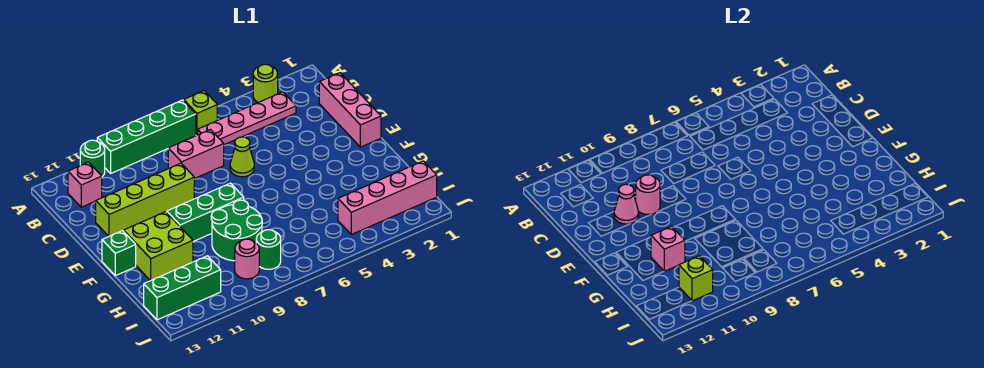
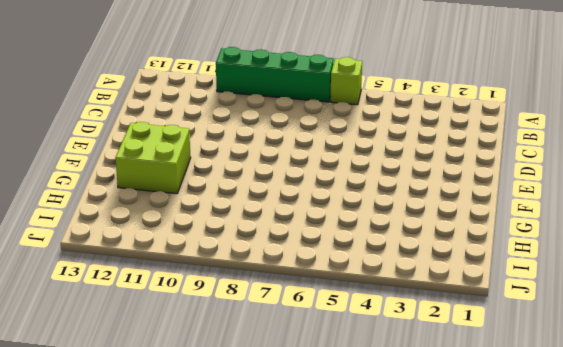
none -> lime 1x1 round brick [253,64,278,103]
none -> green 1x1 round brick [80,140,105,177]
none -> pink 1x4 plate [198,92,296,145]

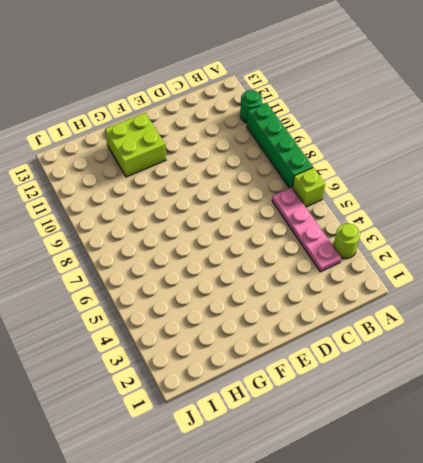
none -> pink 1x1 brick [68,162,102,207]
none -> pink 1x3 brick [319,73,381,147]
none -> pink 1x2 brick [168,130,224,179]

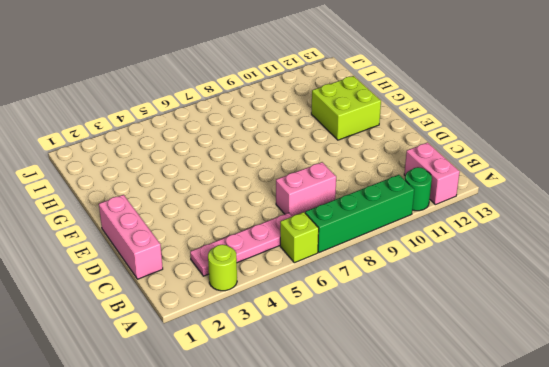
pink 1x2 brick [404,143,460,205] -> pink 1x1 brick [68,162,102,207]
none -> lime 1x1 cone [230,137,254,177]
none -> lime 1x4 brick [96,163,194,236]
none -> green 1x3 brick [167,183,244,241]

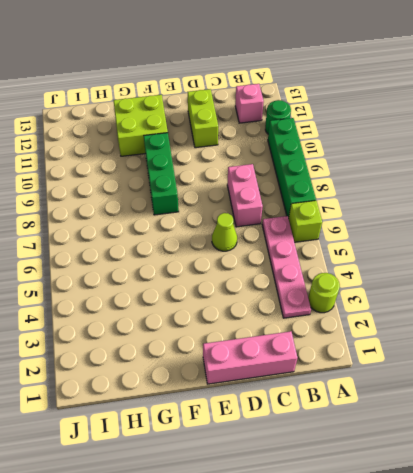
lime 1x2 brick [188,89,218,148] -> lime 1x4 brick [96,163,194,236]
none -> green 1x1 brick [102,231,136,276]
none -> green 2x2 round brick [211,200,262,261]
none -> pink 1x4 brick [338,161,437,234]

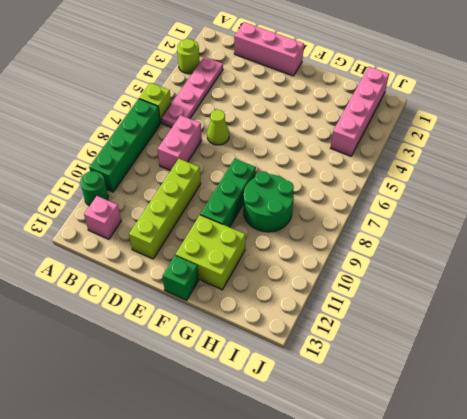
none -> green 1x1 round brick [256,230,281,269]
none -> pink 1x1 round brick [235,239,259,279]
none -> green 1x3 brick [144,256,221,320]

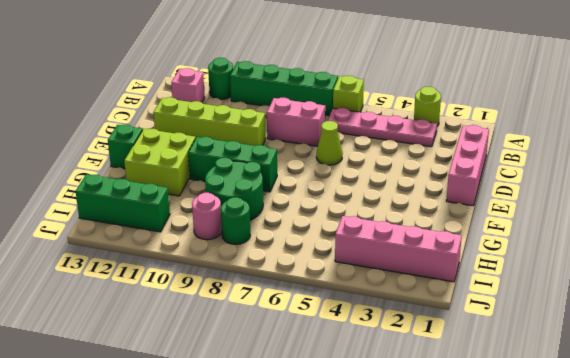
none -> pink 1x1 round brick [636,175,660,215]
none -> pink 1x1 cone [614,184,639,224]
none -> pink 1x1 brick [651,226,685,271]

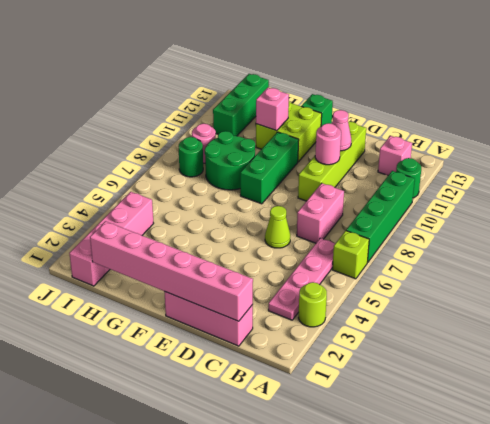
pink 1x6 brick [90,221,253,321] -> none
none -> lime 1x1 brick [679,256,713,301]

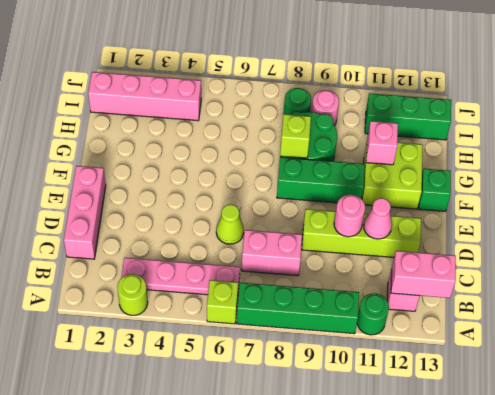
pink 1x2 brick [391,251,456,298] -> none
lime 1x1 brick [280,114,311,158] -> lime 1x1 brick moved to [679,256,713,301]

